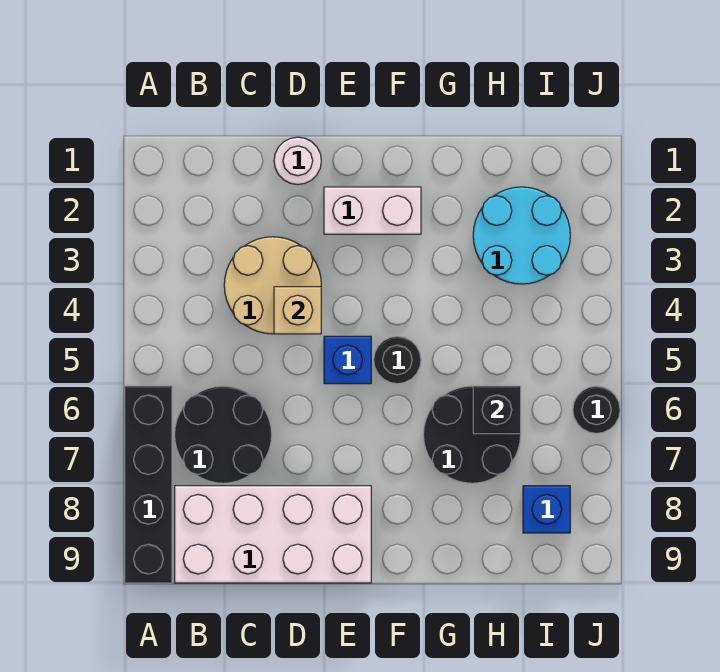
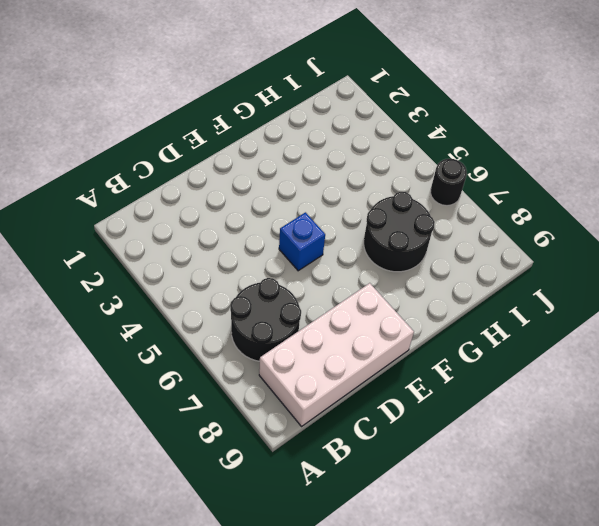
none -> black 1x4 brick [125,386,172,583]
none -> tan 2x2 round brick [224,237,321,334]
none -> white 1x1 round brick [274,137,321,185]

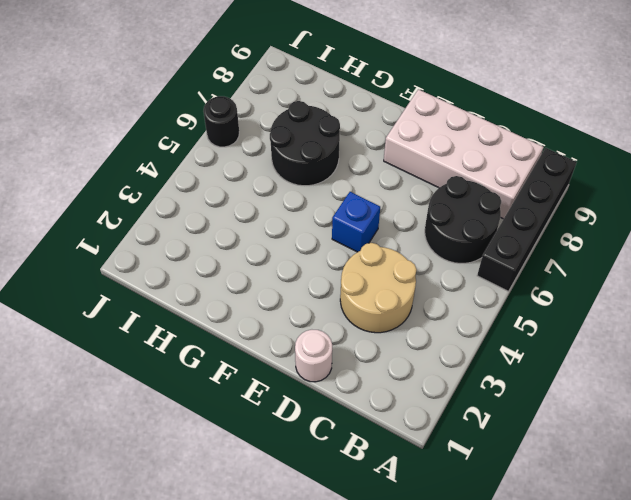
none -> white 1x2 brick [324,187,421,234]
none -> black 1x1 round brick [374,336,421,384]
none -> cyan 2x2 round brick [473,187,570,284]

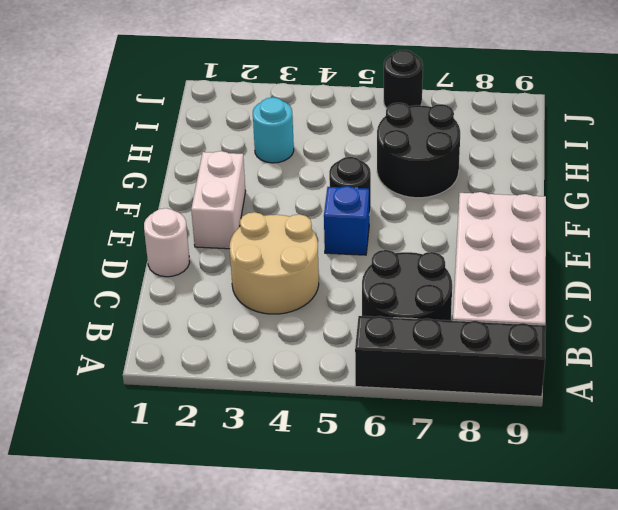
cyan 1x1 round brick [253,97,294,163] -> cyan 2x2 round brick [473,187,570,284]
none -> blue 1x1 brick [523,486,570,533]
none -> tan 1x1 brick [274,287,321,334]
none -> black 1x1 brick [473,386,521,434]

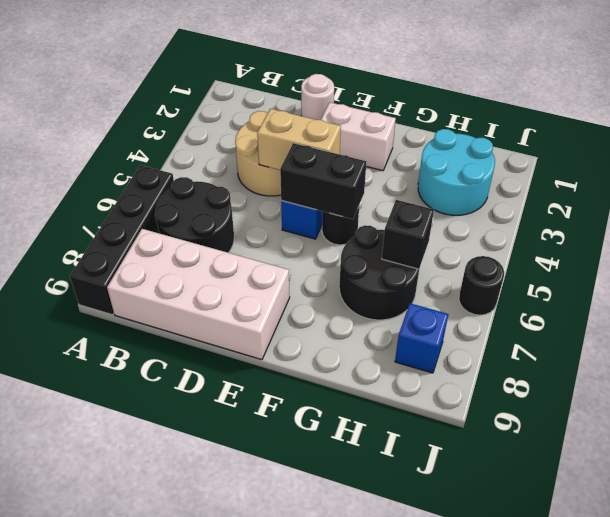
tan 1x2 brick [257,109,341,170] -> tan 1x1 brick [274,287,321,334]
black 1x2 brick [280,143,366,219] -> none

